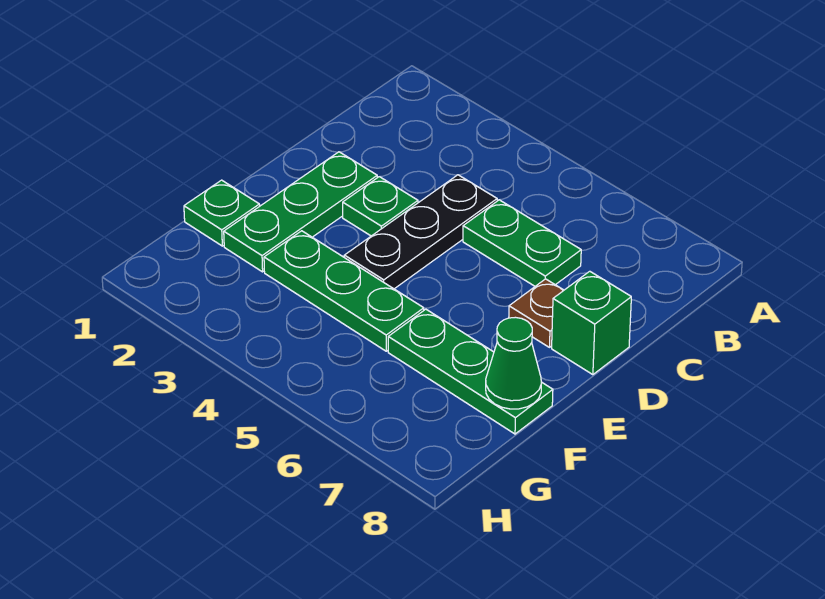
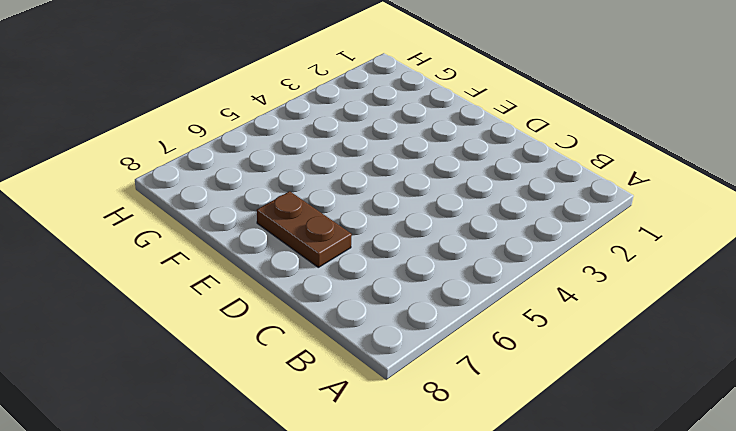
brown 1x2 plate [257,191,352,267] -> brown 1x1 plate [509,279,564,347]
none -> black 1x3 plate [344,175,497,289]
none -> green 1x2 plate [463,200,581,286]

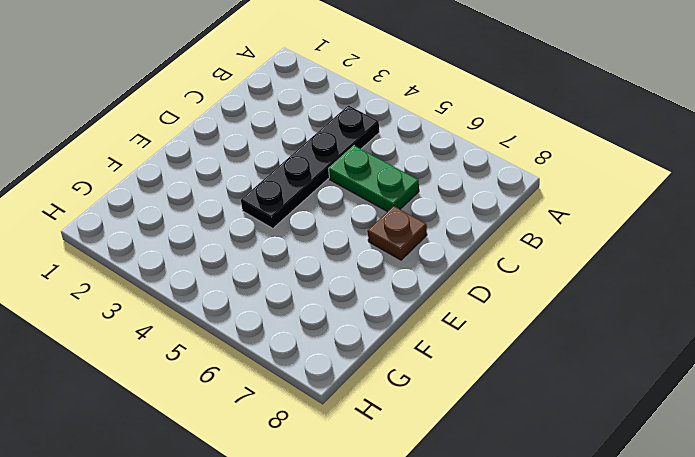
black 1x4 plate [241,105,379,229] -> black 1x3 plate [344,175,497,289]
none -> green 1x3 plate [224,152,377,272]
none -> green 1x1 plate [343,177,418,236]

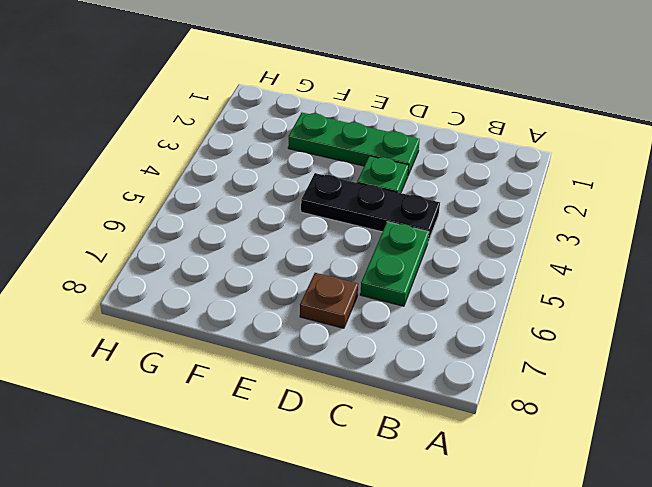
none -> green 1x1 brick [552,271,631,375]
none -> green 1x1 plate [184,180,260,246]

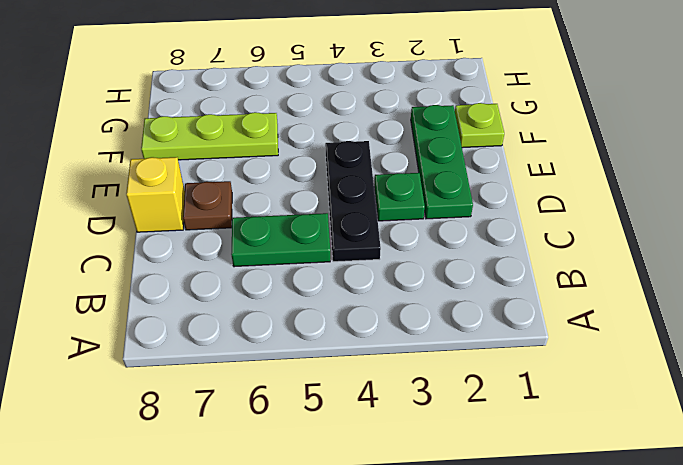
yellow 1x1 brick [126,157,185,232] -> green 1x1 brick [552,271,631,375]
lime 1x1 plate [455,103,504,148] -> green 1x1 plate [184,180,260,246]
lime 1x3 plate [141,112,278,160] -> green 1x3 plate [388,309,553,434]
none -> green 1x3 plate [264,231,424,351]
none -> green 1x1 cone [486,317,541,409]

